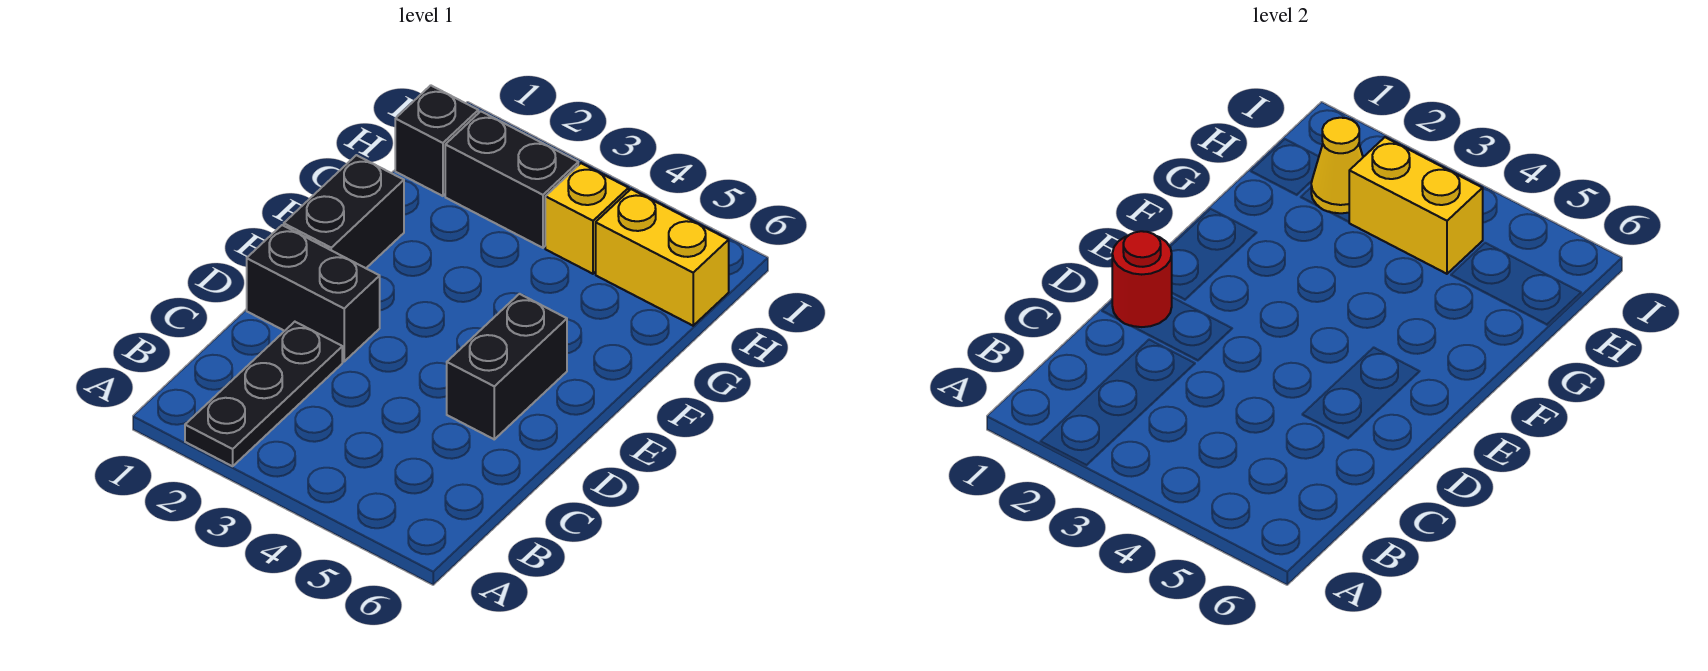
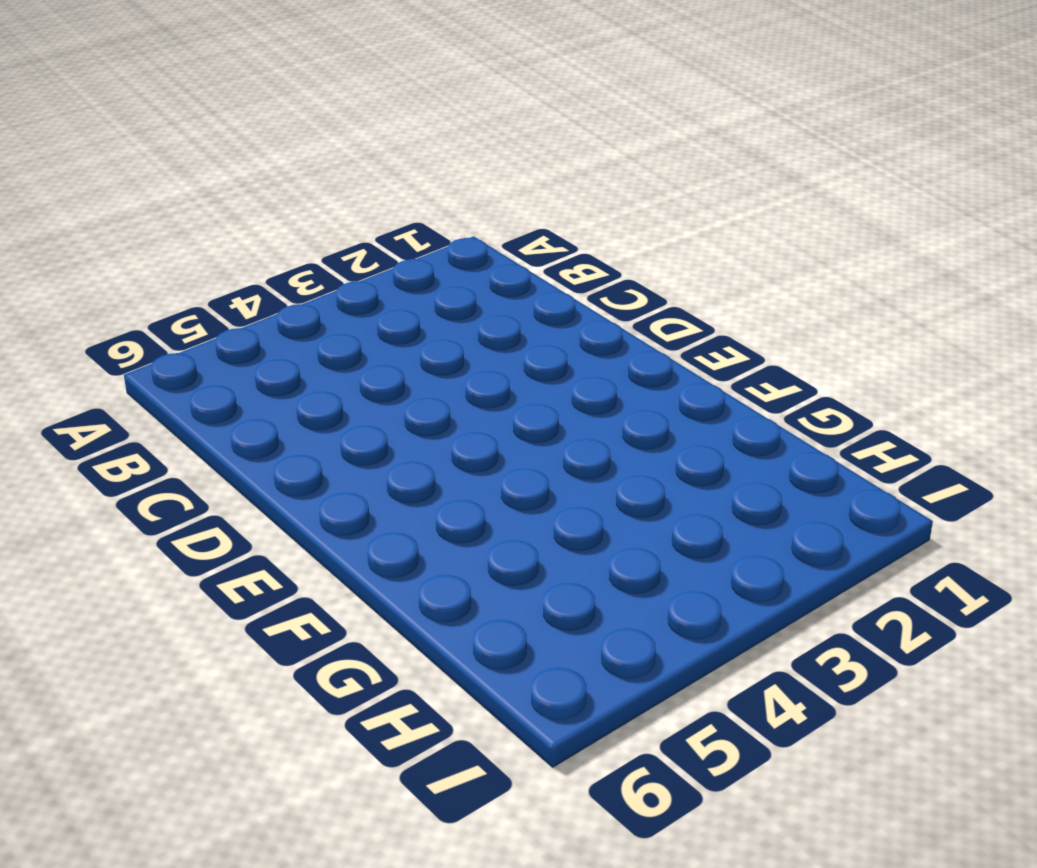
none -> black 1x3 plate [185,322,342,466]
none -> black 1x2 brick [247,225,380,361]

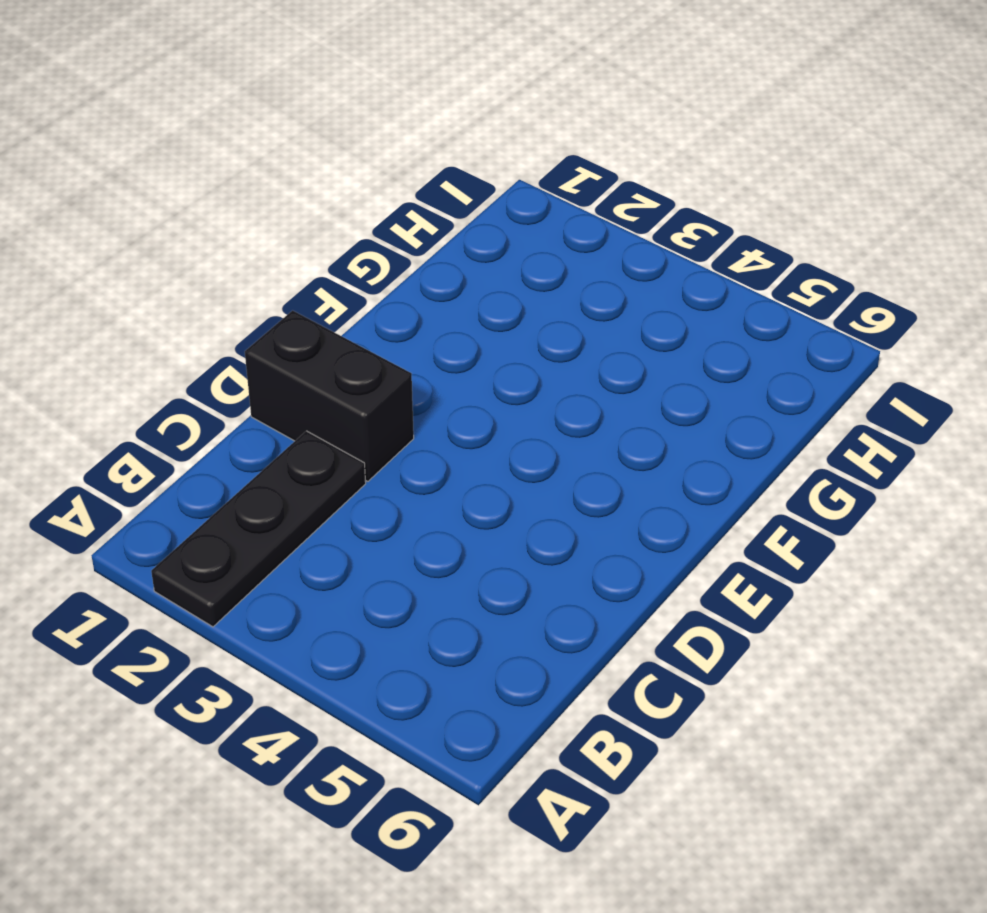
none -> black 1x2 brick [447,294,567,439]
none -> black 1x2 brick [284,155,404,268]

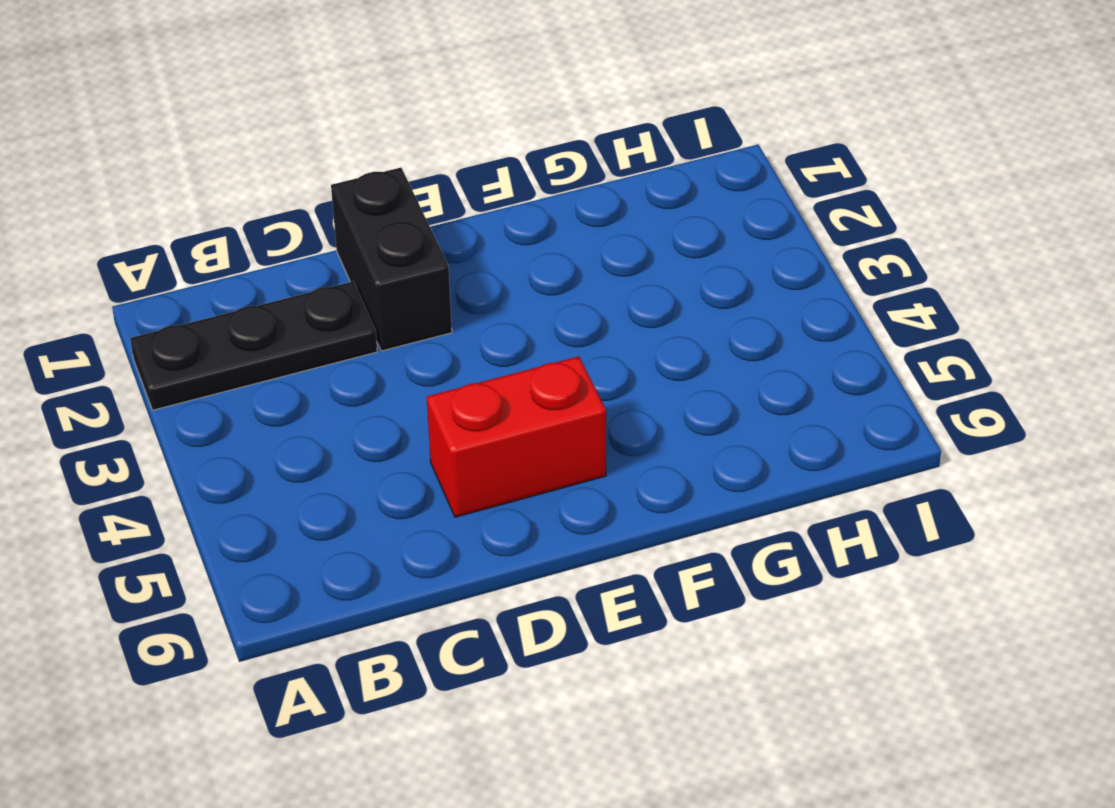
red 1x2 brick [427,356,606,517] -> black 1x2 brick [447,294,567,439]
none -> black 1x2 brick [284,155,404,268]
none -> black 1x1 brick [395,85,478,196]

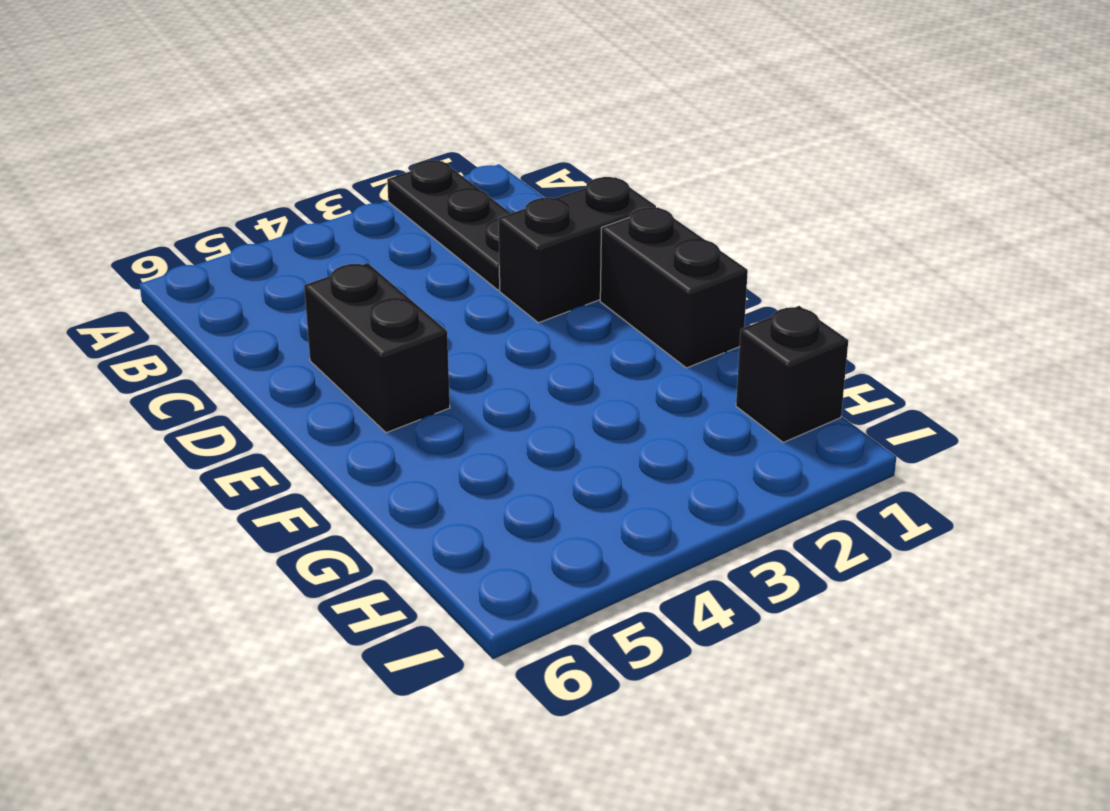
none -> black 1x2 brick [445,111,578,248]
none -> yellow 1x1 brick [545,163,629,274]

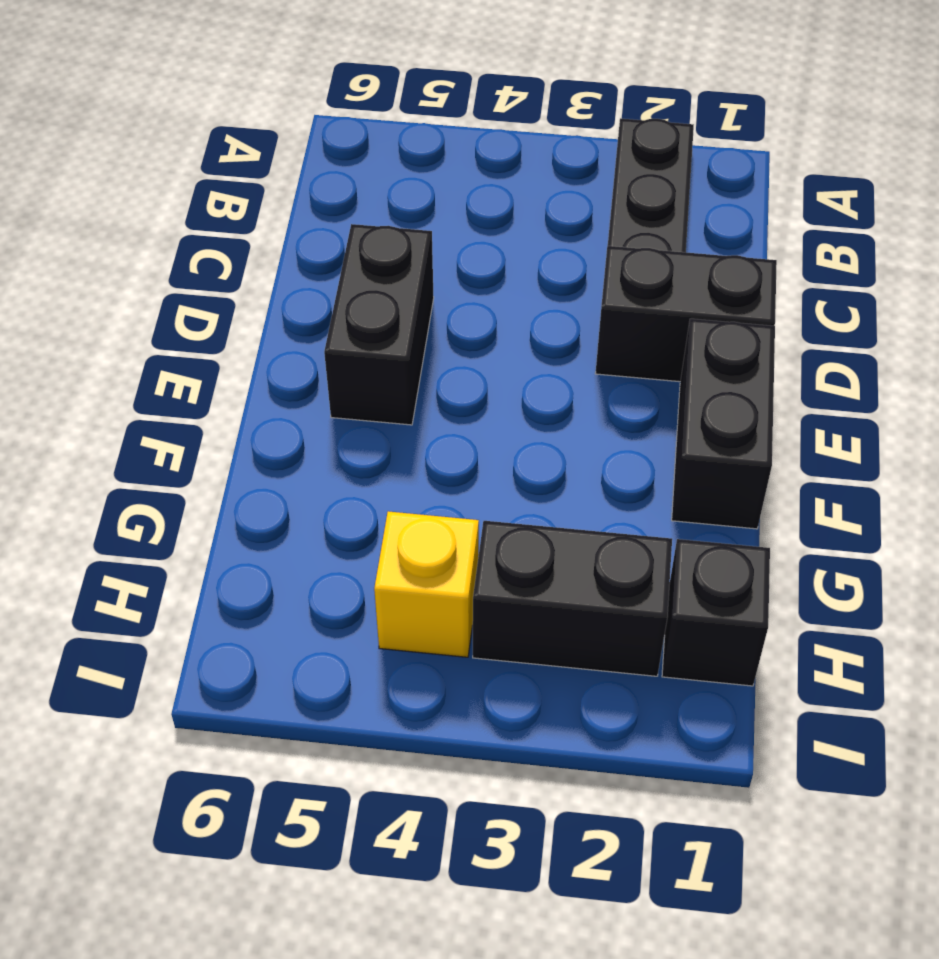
none -> yellow 1x2 brick [596,189,729,326]
none -> red 1x1 round brick [1112,231,1172,327]

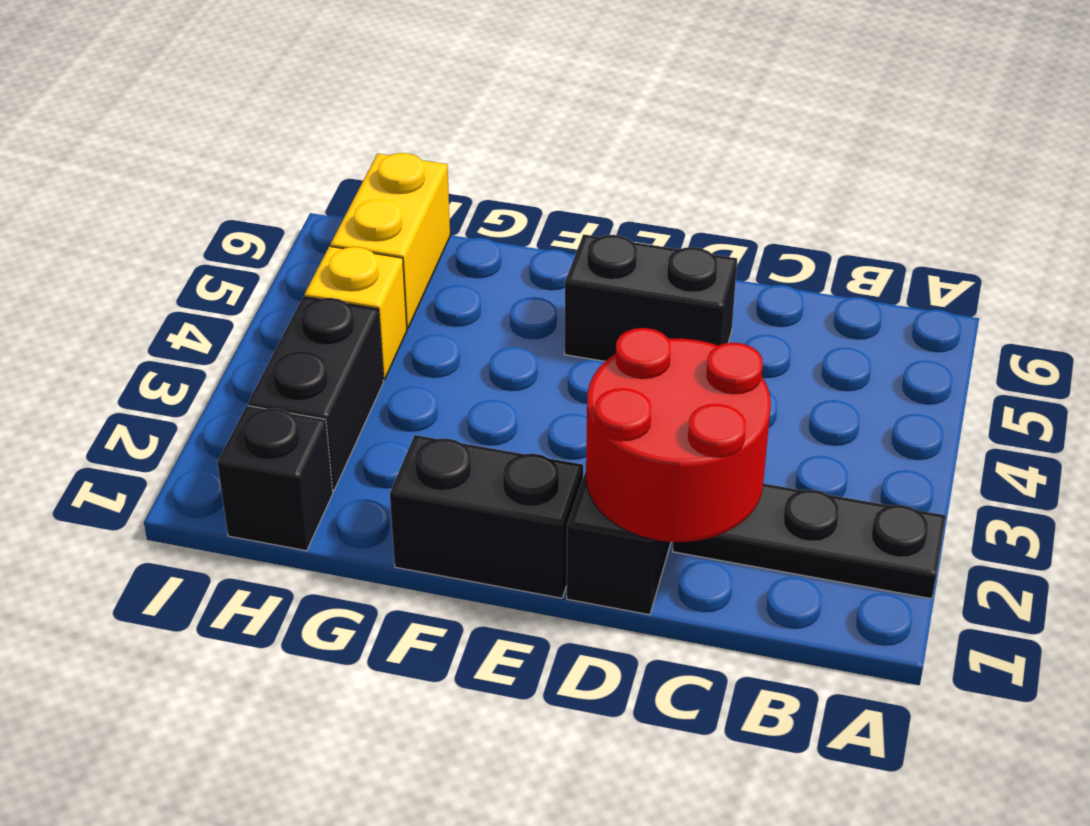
red 2x2 round brick [586,328,771,542] -> red 1x1 round brick [1112,231,1172,327]
none -> yellow 1x1 cone [1311,118,1363,213]
none -> yellow 1x2 brick [1349,137,1483,274]

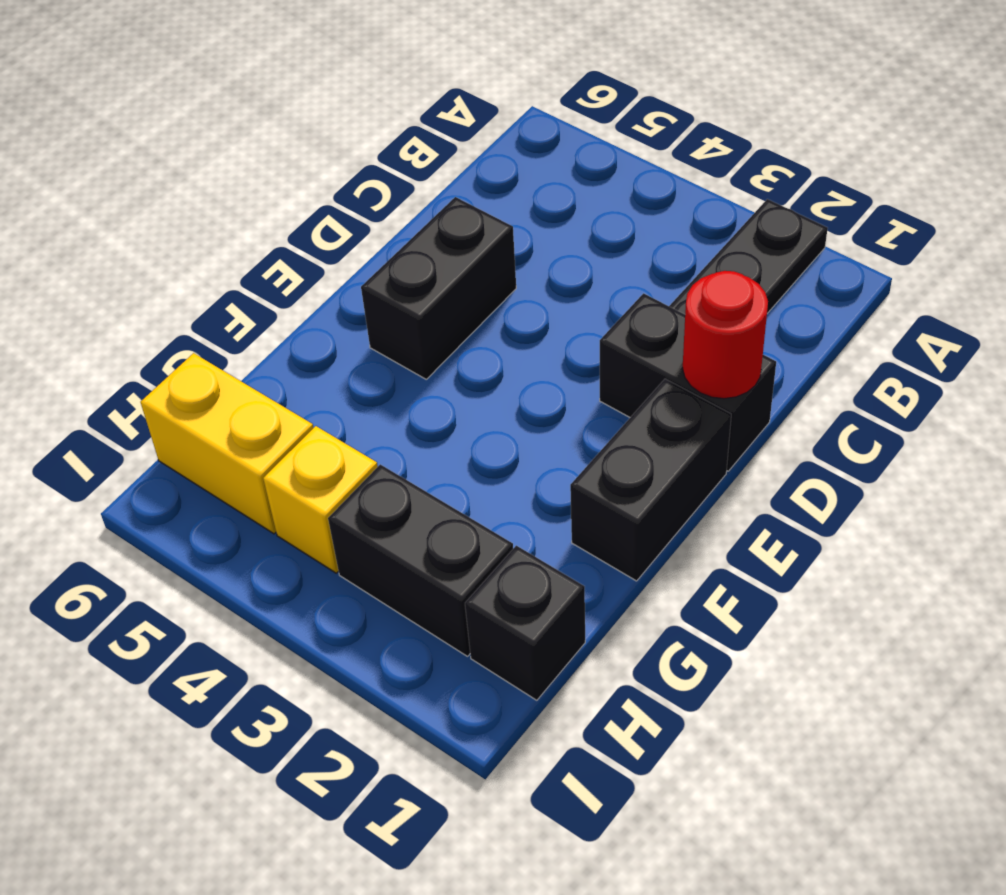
none -> yellow 1x1 cone [1311,118,1363,213]
none -> yellow 1x2 brick [1349,137,1483,274]

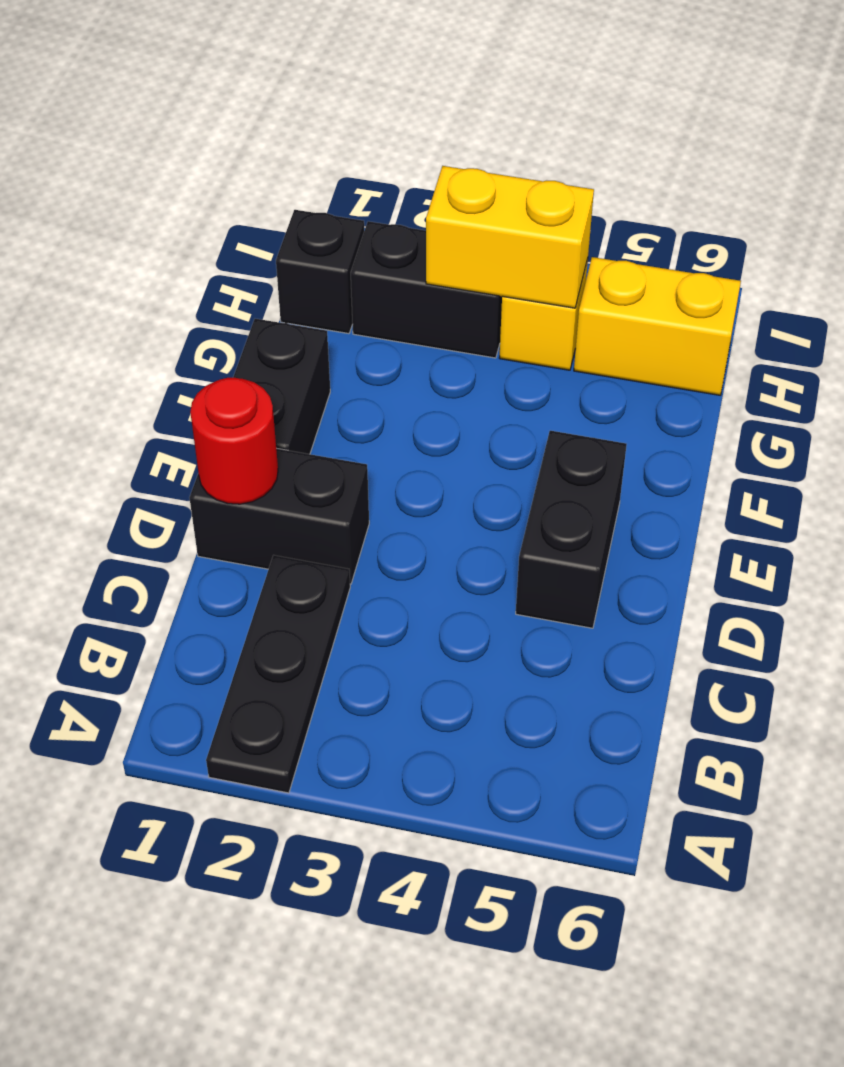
none -> yellow 1x1 cone [1311,118,1363,213]

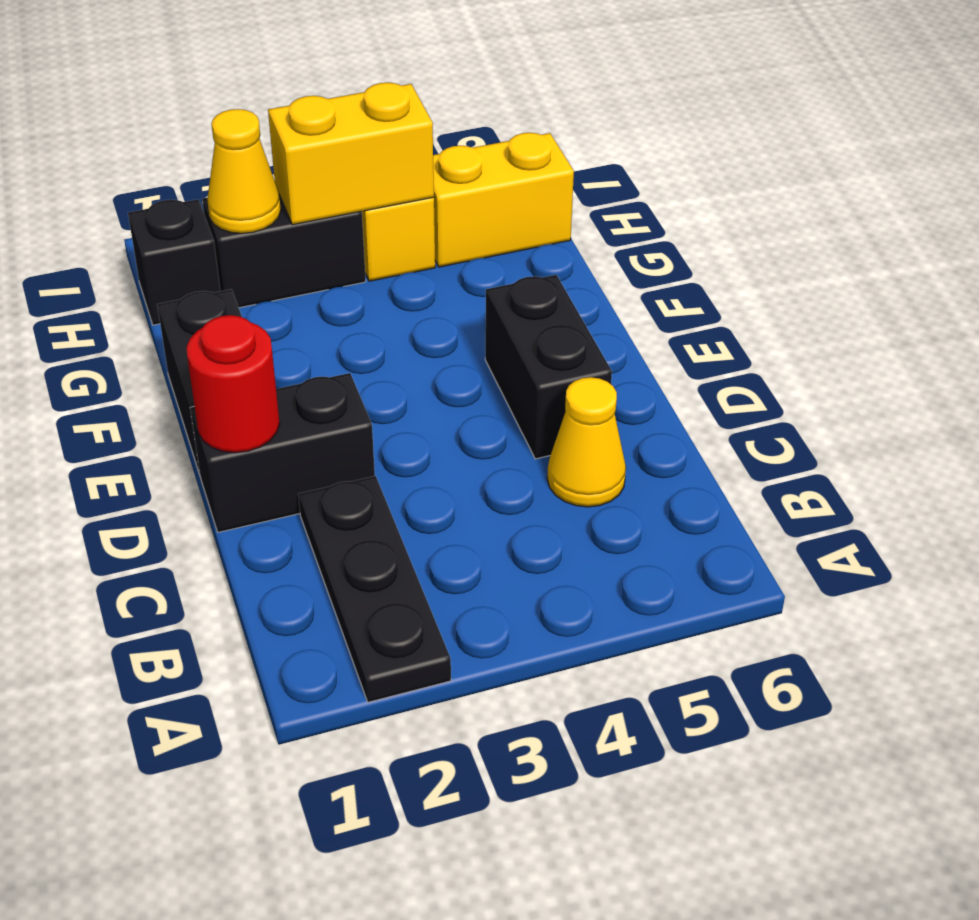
yellow 1x1 cone [547,377,626,507] -> none

